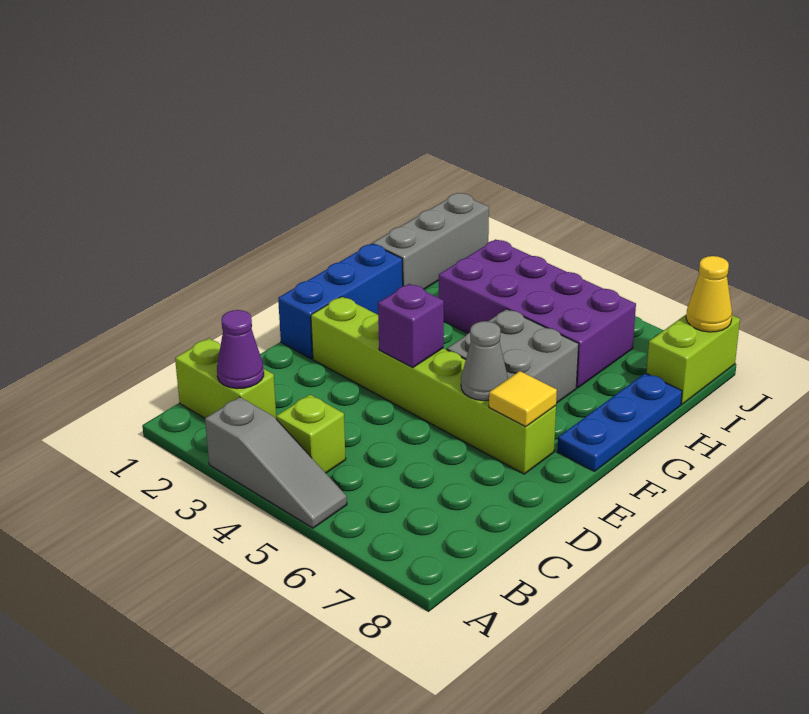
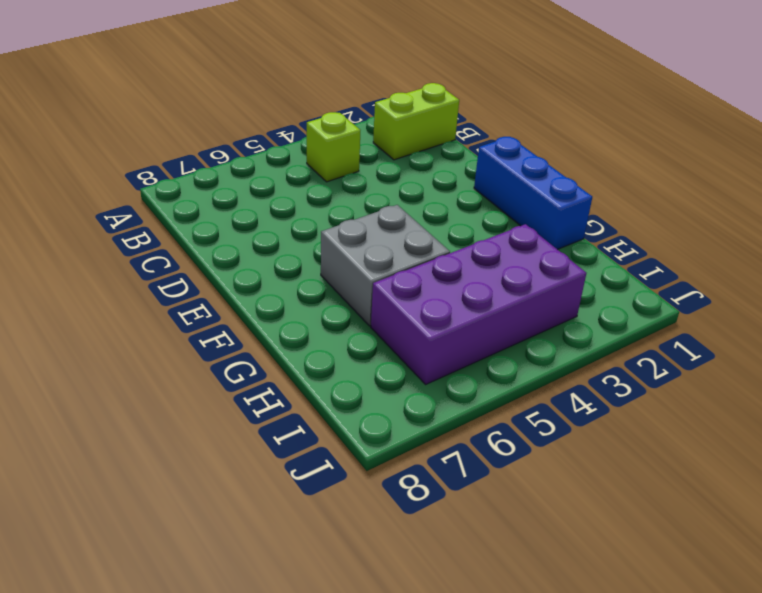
none -> grey 1x3 slope [205,397,347,528]
none -> lime 1x6 brick [311,296,556,474]
none -> blue 1x3 plate [557,373,682,471]

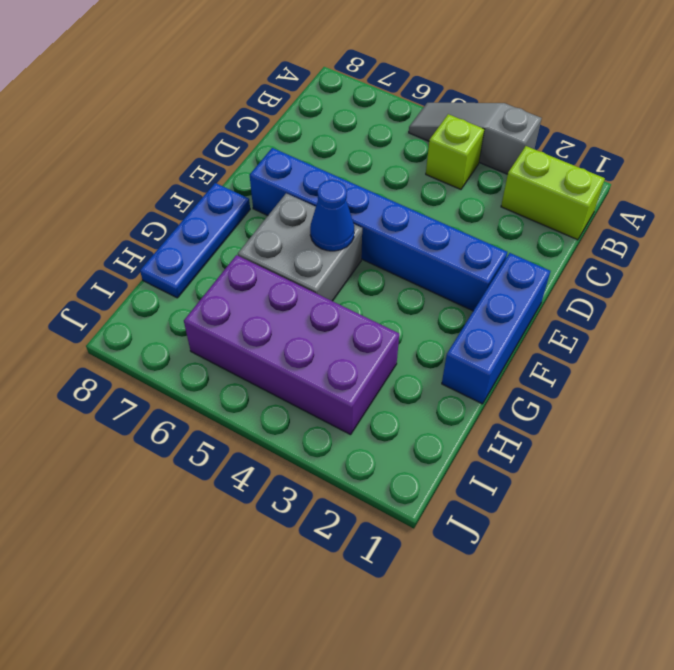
blue 1x6 brick [250,148,507,311] -> lime 1x6 brick [311,296,556,474]
blue 1x1 cone [310,180,354,251] -> none
none -> grey 1x3 brick [373,193,489,289]
none -> lime 1x2 brick [647,315,740,404]
none -> purple 1x1 cone [217,310,264,389]

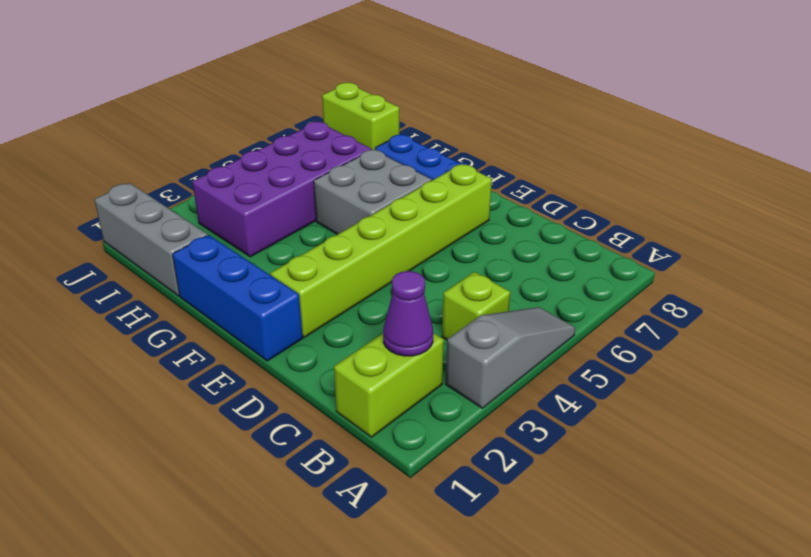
none -> purple 1x1 brick [378,284,444,368]
none -> grey 1x1 cone [461,321,508,401]
none -> yellow 1x1 tile [489,371,557,427]

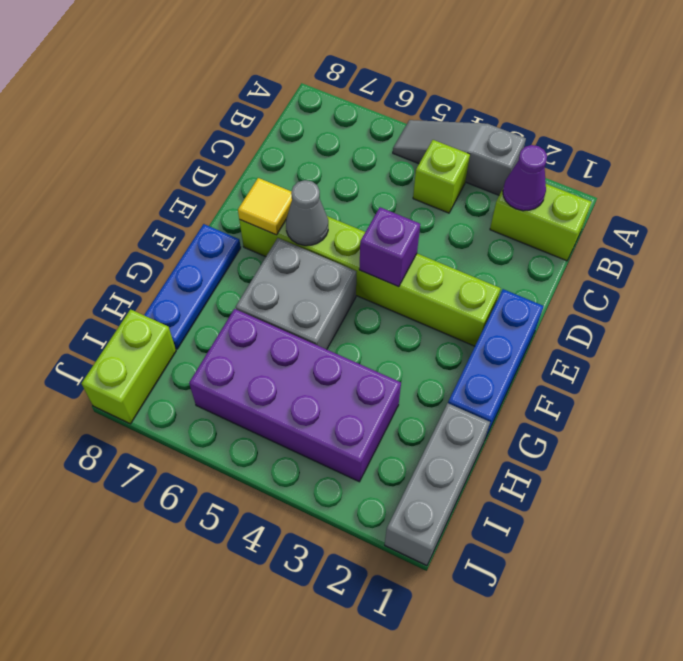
none -> yellow 1x1 cone [686,256,732,332]

